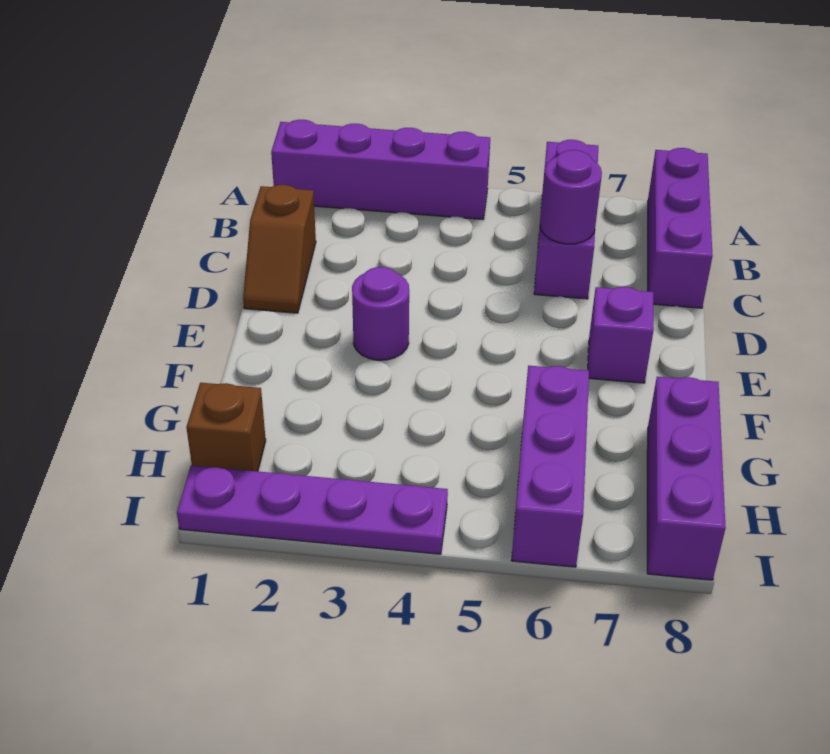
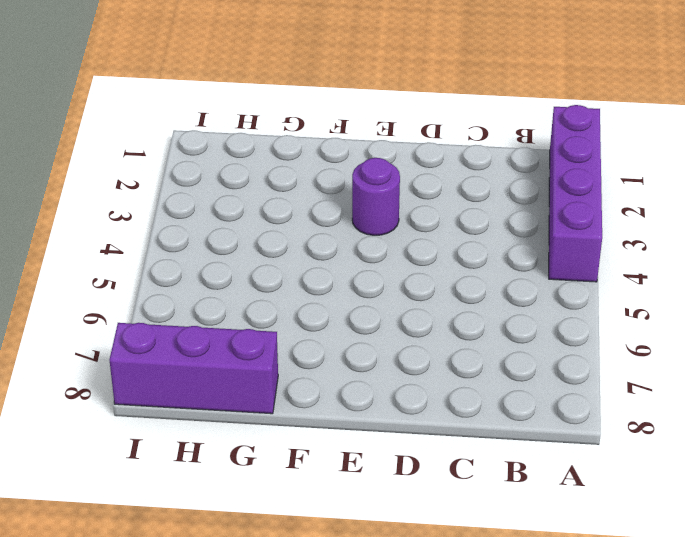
none -> purple 1x3 brick [534,140,598,299]
none -> purple 1x3 brick [648,148,713,308]

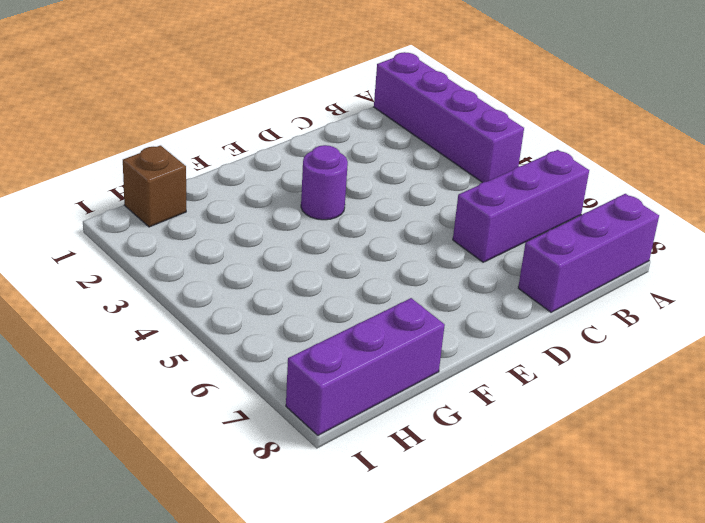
none -> brown 1x2 slope [243,185,316,313]
none -> purple 1x1 brick [588,287,654,383]

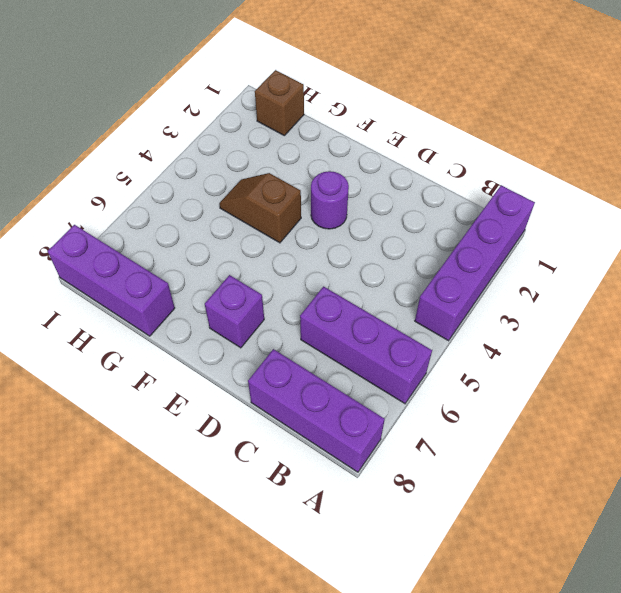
brown 1x2 slope [219,173,301,243] -> brown 1x2 slope moved to [243,185,316,313]
none -> purple 1x3 brick [511,366,589,567]
none -> purple 1x4 plate [177,465,448,554]

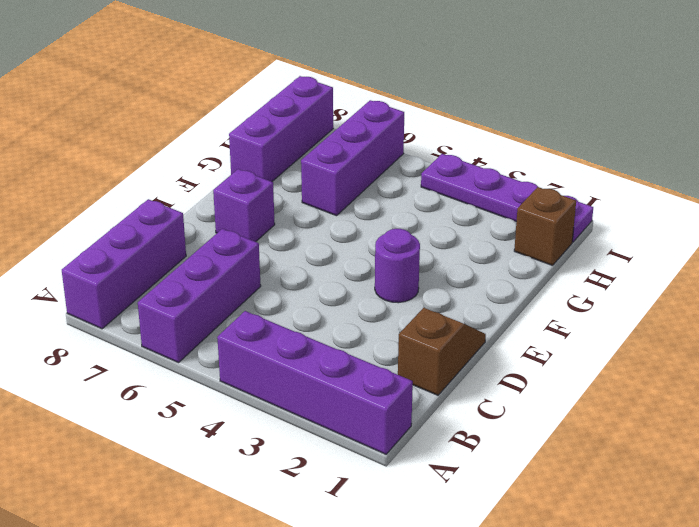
none -> purple 1x1 round brick [540,150,602,244]

